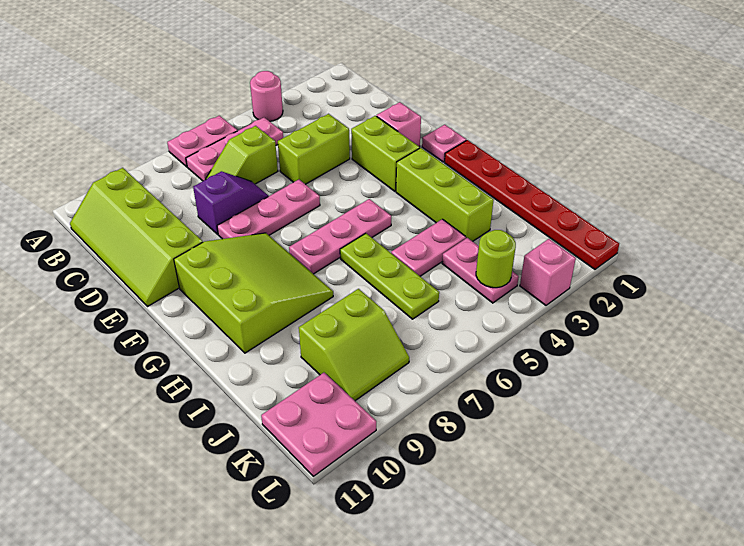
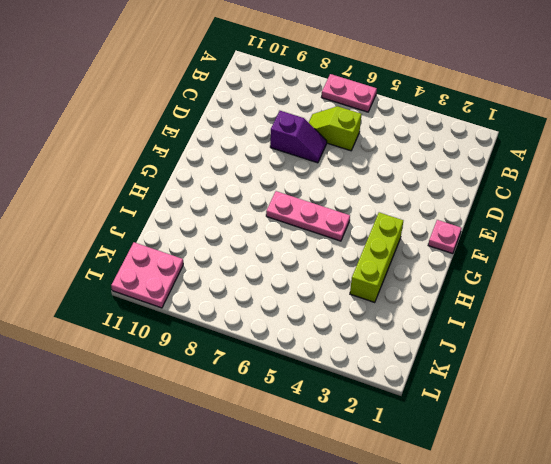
none -> pink 1x1 round brick [250,71,283,121]
none -> pink 1x3 plate [186,118,283,181]
none -> lime 2x4 slope [70,168,203,307]

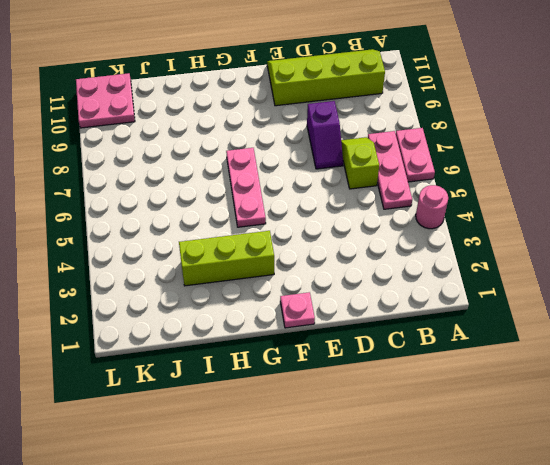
none -> lime 1x2 brick [278,114,350,184]
none -> pink 1x1 brick [377,102,421,147]
none -> lime 1x2 brick [351,116,420,191]

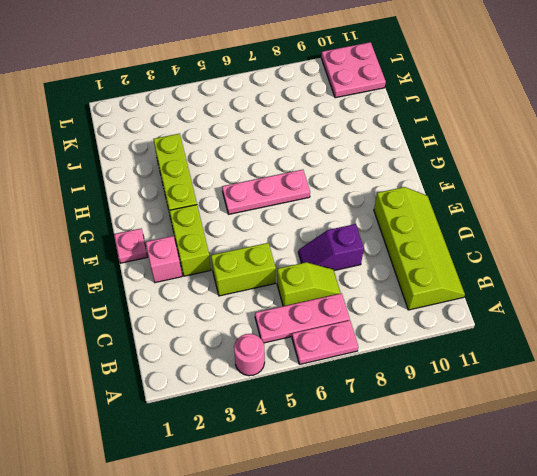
none -> pink 1x3 plate [217,180,320,239]
none -> lime 3x3 slope [174,233,333,353]
none -> red 1x6 plate [445,140,619,269]

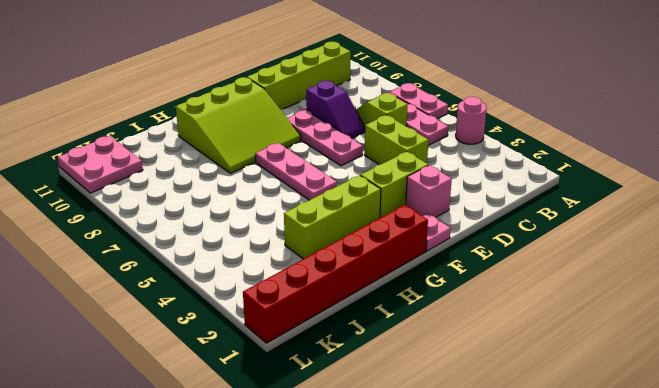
red 1x6 brick [243,205,428,343] -> red 1x6 plate [445,140,619,269]
none -> lime 1x3 plate [340,233,439,319]
none -> pink 1x2 plate [391,219,466,276]
none -> pink 1x2 plate [442,238,519,303]

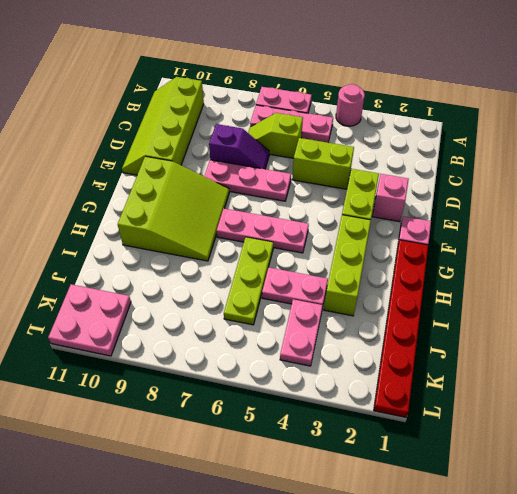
none -> lime 2x2 slope [299,289,409,401]
none -> pink 1x1 brick [520,239,576,305]
none -> lime 1x1 round brick [476,230,516,288]

